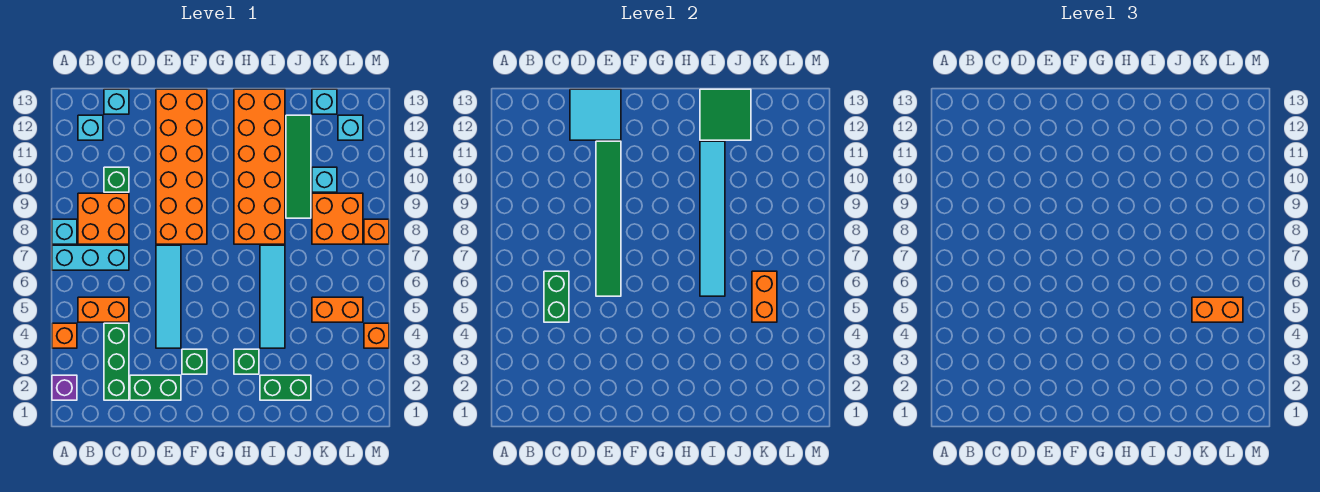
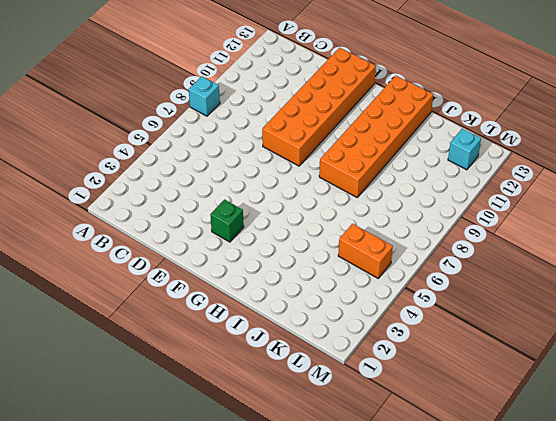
none -> purple 1x1 brick [52,375,77,400]
none -> orange 1x1 brick [52,323,77,348]
none -> cyan 1x3 brick [52,245,129,270]
none -> orange 1x2 brick [78,297,129,322]

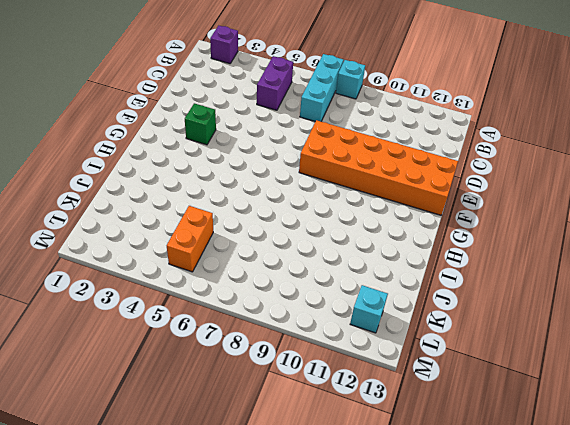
purple 1x2 brick [257,56,293,110] -> orange 1x2 brick [78,297,129,322]
none -> orange 1x1 brick [52,323,77,348]
none -> orange 2x2 brick [78,193,129,244]
none -> cyan 1x1 brick [78,115,103,140]
none -> green 1x3 brick [104,323,129,400]

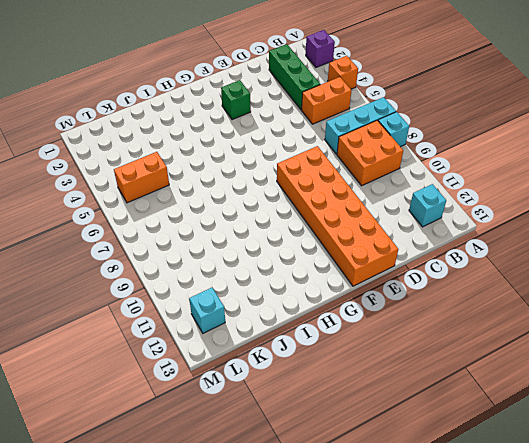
none -> green 1x1 brick [104,167,129,192]
none -> cyan 1x1 brick [104,89,129,114]
none -> green 1x2 brick [130,375,181,400]
none -> cyan 1x4 tile [156,245,181,348]

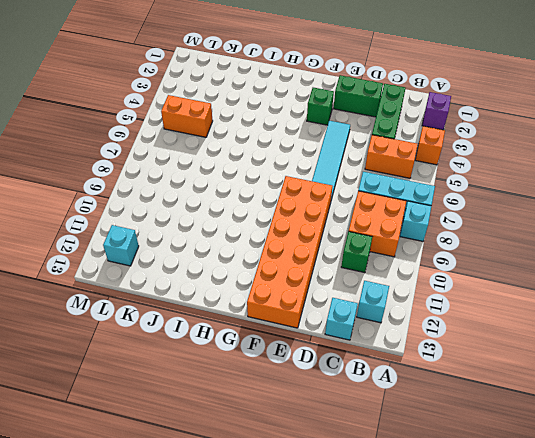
none -> green 1x1 brick [234,349,259,374]
none -> orange 2x6 brick [234,89,285,244]
none -> green 1x2 brick [260,375,311,400]
none -> cyan 1x4 tile [260,245,285,348]

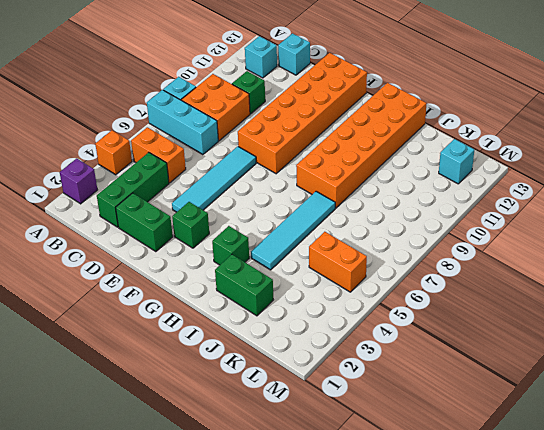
none -> green 1x4 tile [286,115,311,218]
none -> orange 2x2 brick [312,193,363,244]
none -> cyan 1x1 brick [312,167,337,192]
none -> cyan 1x1 brick [312,89,337,114]

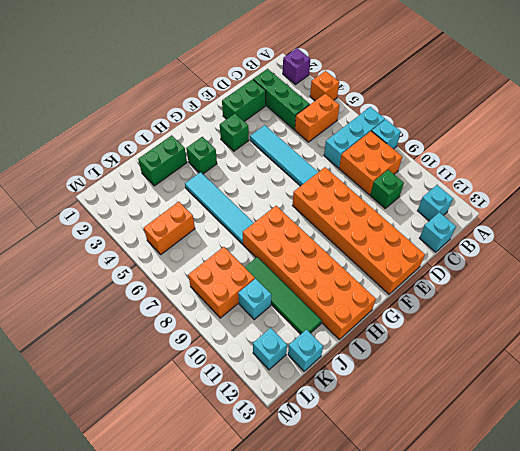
none -> orange 1x1 brick [364,323,389,348]
none -> orange 1x1 brick [364,219,389,244]
none -> green 1x2 brick [544,271,569,322]
none -> cyan 2x2 tile [570,89,621,140]

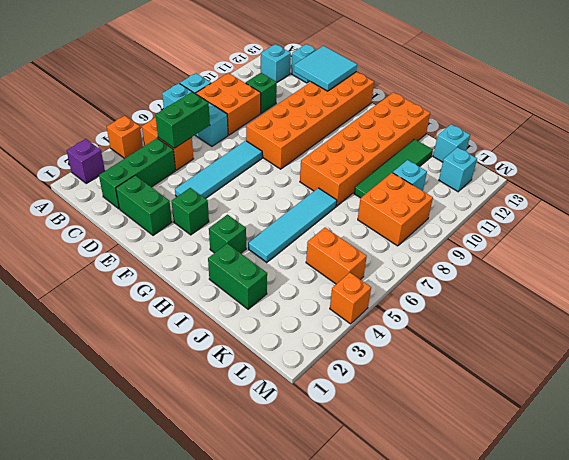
none -> orange 1x1 brick [364,219,389,244]
none -> green 1x6 tile [596,141,621,296]
none -> cyan 1x6 tile [700,141,725,296]
none -> green 2x2 tile [700,89,751,140]

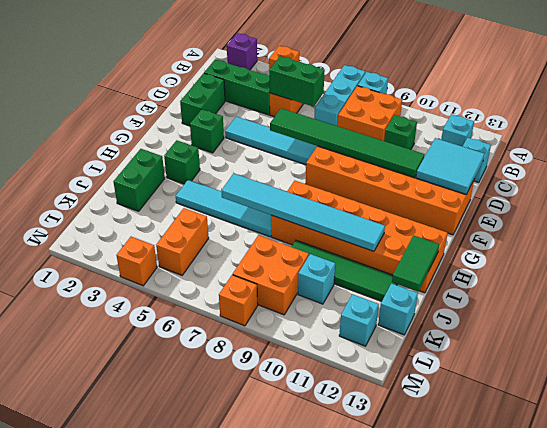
green 1x2 tile [392,236,439,291] -> green 2x2 tile [700,89,751,140]
none -> orange 1x2 brick [752,271,777,322]
none -> orange 1x2 brick [1192,297,1243,322]

